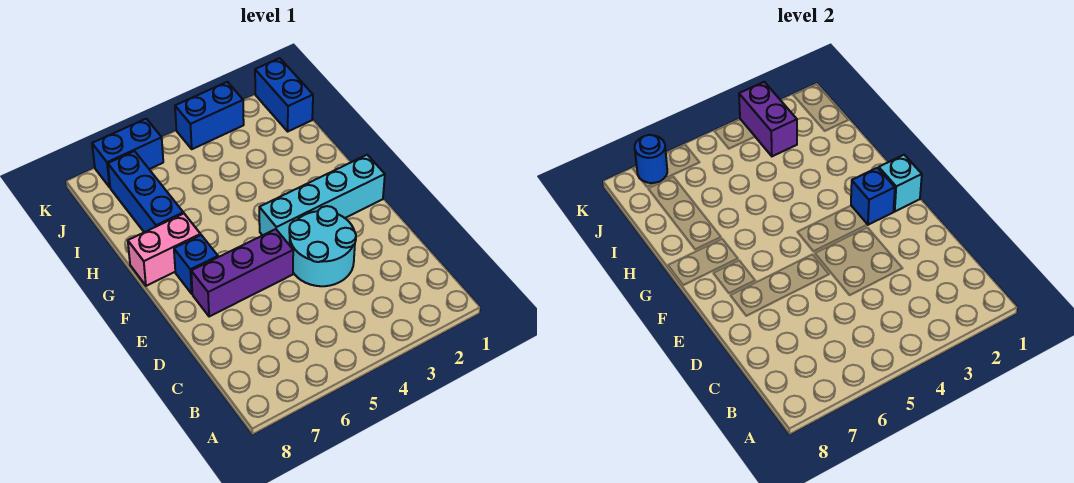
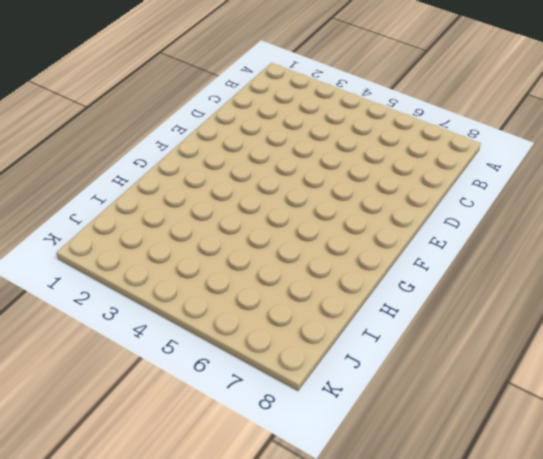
none -> cyan 2x2 round brick [289,206,356,286]
none -> purple 1x3 brick [191,229,293,317]
none -> cyan 1x4 brick [259,155,385,245]

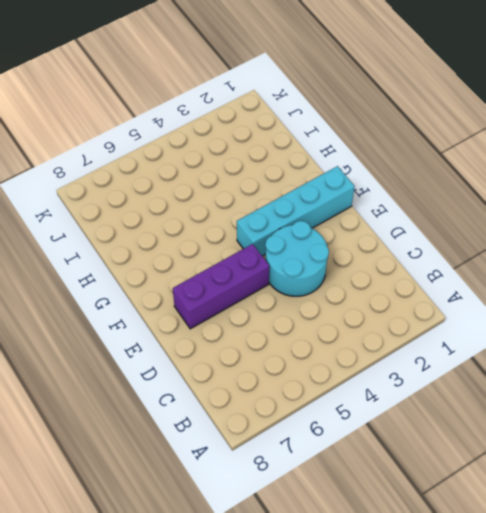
none -> blue 1x1 brick [174,235,218,294]
none -> pink 1x2 brick [128,213,201,286]
none -> blue 1x3 brick [108,151,183,232]

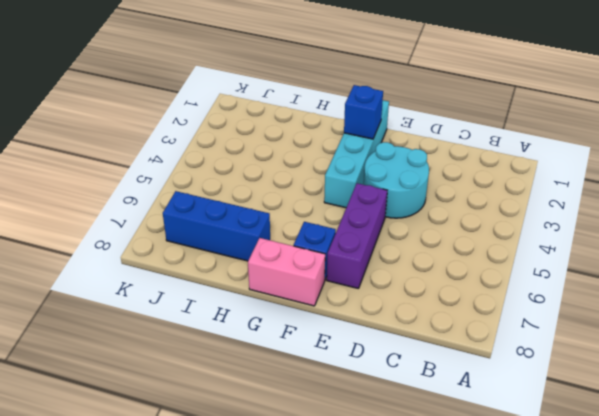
pink 1x2 brick [248,238,325,306] -> pink 1x2 brick turned to [128,213,201,286]
none -> blue 1x2 brick [255,58,313,131]
none -> blue 1x2 brick [175,82,244,149]
none -> blue 1x2 brick [92,119,163,187]

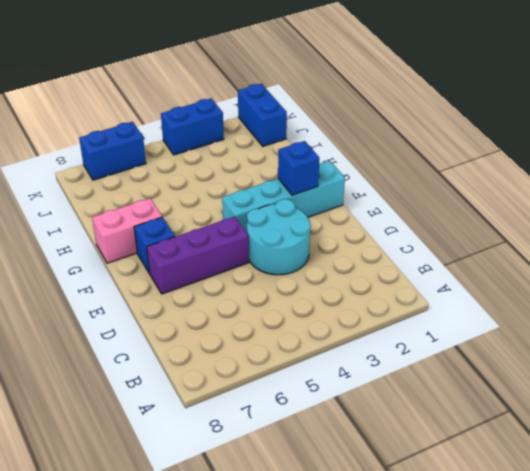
none -> blue 1x3 brick [108,151,183,232]
none -> cyan 1x1 brick [879,155,922,211]
none -> purple 1x2 brick [739,82,797,156]

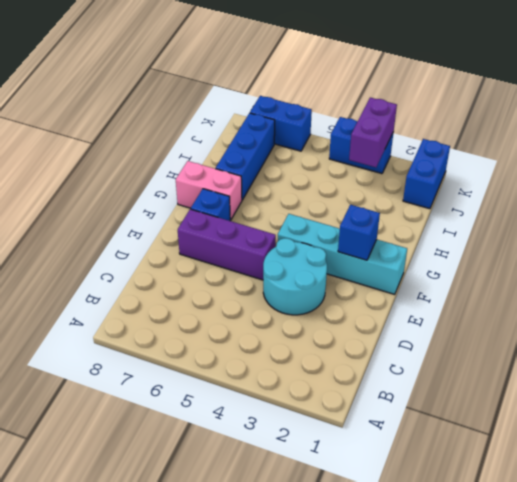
none -> cyan 1x1 brick [879,155,922,211]
none -> blue 1x1 round brick [635,135,667,183]

